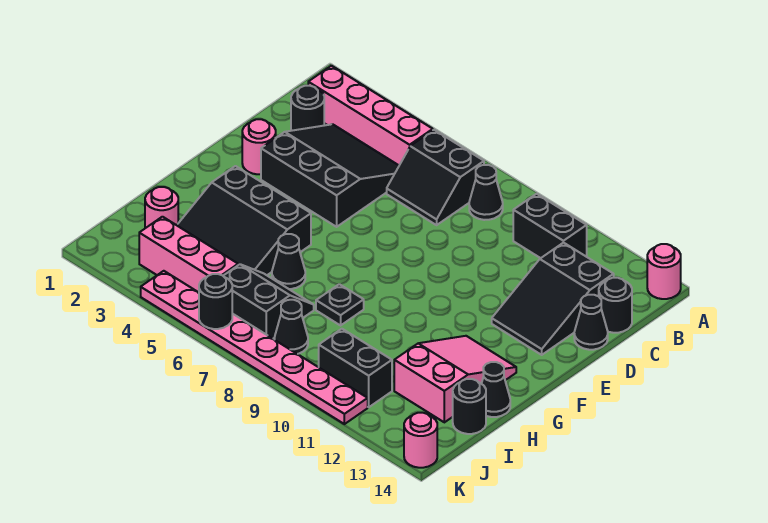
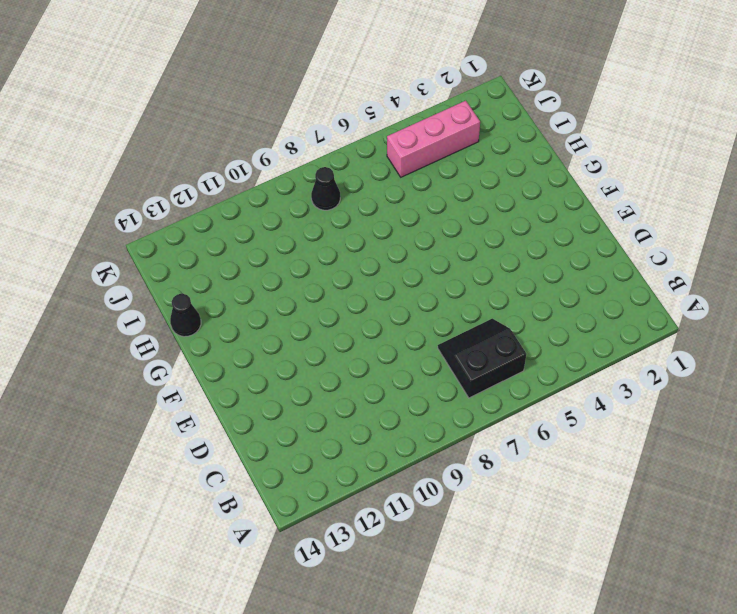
none -> pink 1x1 round brick [647,244,681,299]
none -> pink 1x4 brick [308,66,433,165]
none -> black 1x1 cone [469,165,503,220]

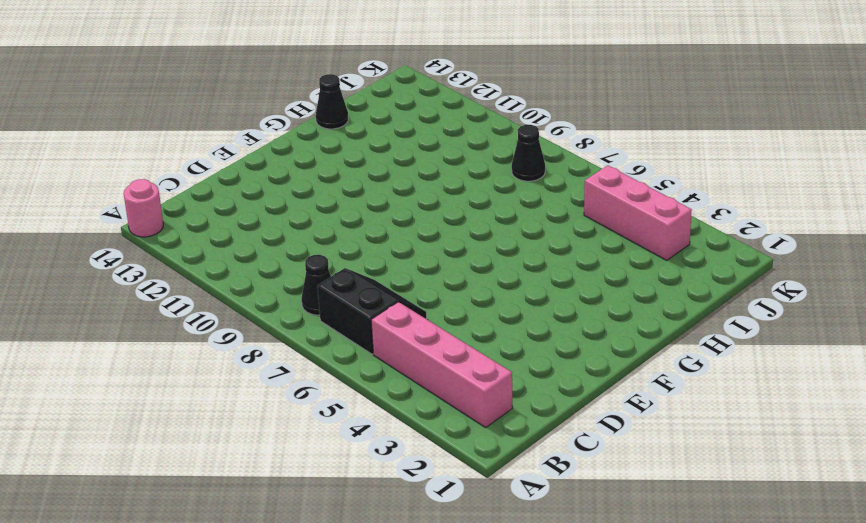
none -> black 1x2 brick [513,194,587,258]
none -> black 1x1 round brick [291,86,324,131]
none -> black 3x3 slope [261,124,399,227]

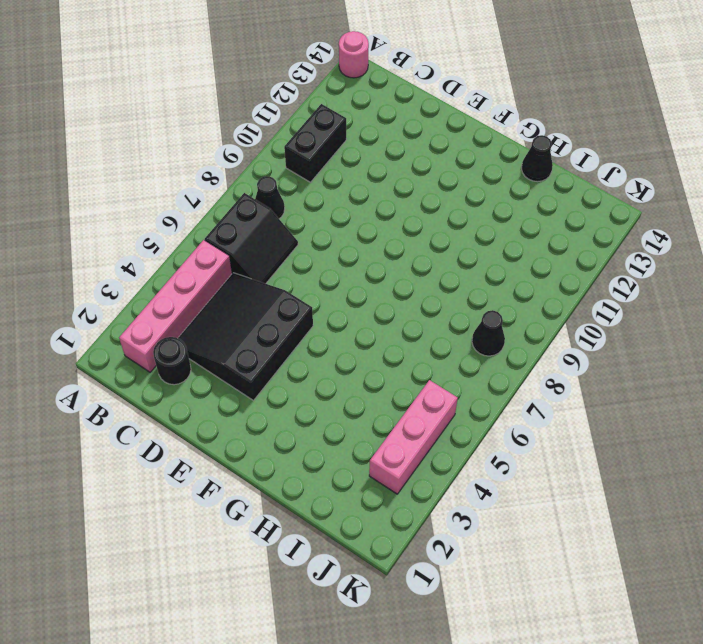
none -> black 2x3 slope [492,243,614,355]
none -> black 1x1 round brick [599,278,632,333]
none -> black 1x1 cone [574,295,608,350]

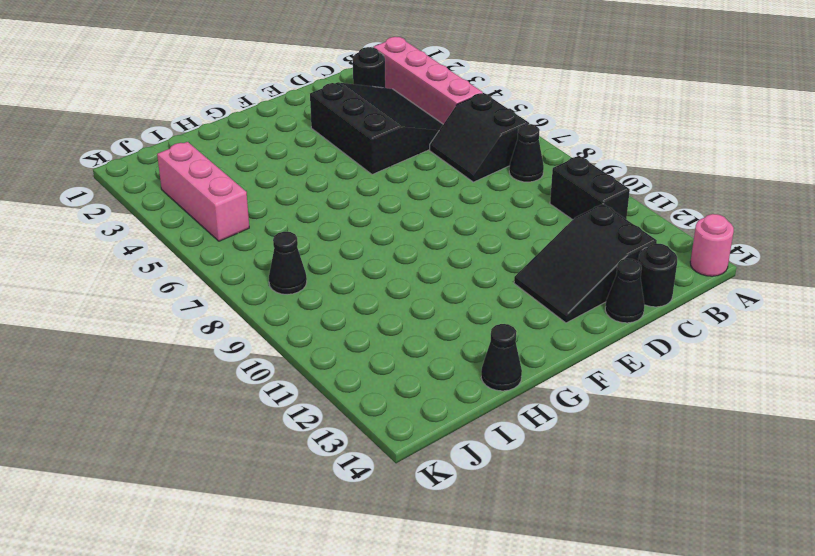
none -> pink 1x1 round brick [242,119,276,174]
none -> black 3x3 slope [177,166,311,275]
none -> pink 2x3 slope [394,336,516,422]

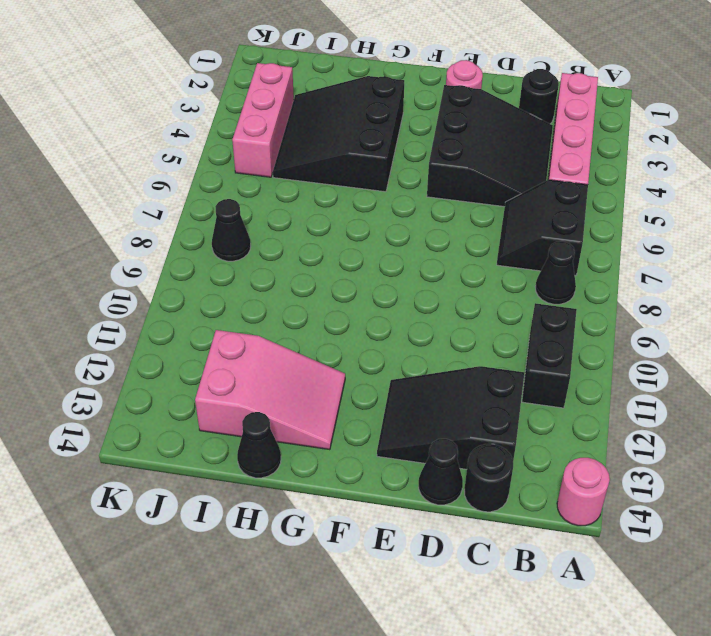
none -> black 1x1 cone [272,234,305,289]
none -> black 1x1 plate [316,284,364,325]
none -> pink 1x1 round brick [145,187,178,228]

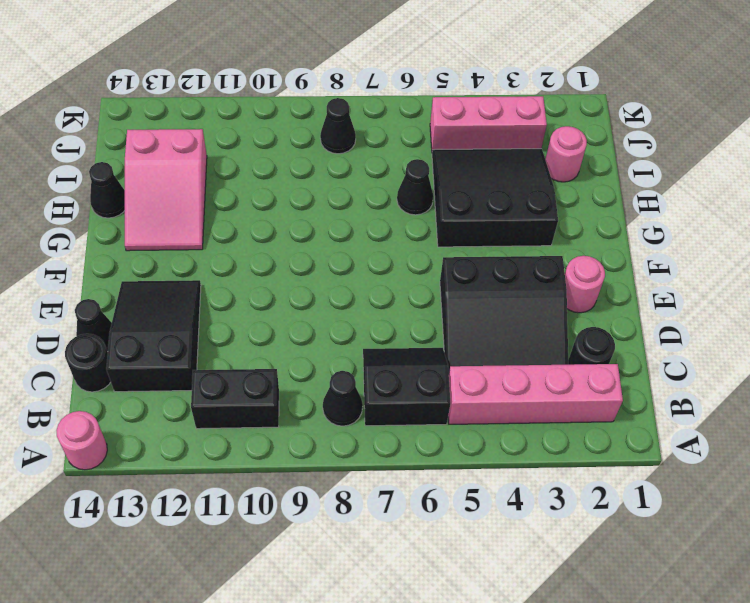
none -> black 1x1 plate [316,284,364,325]
none -> black 2x2 slope [224,264,314,339]
none -> black 1x1 round brick [453,379,486,434]

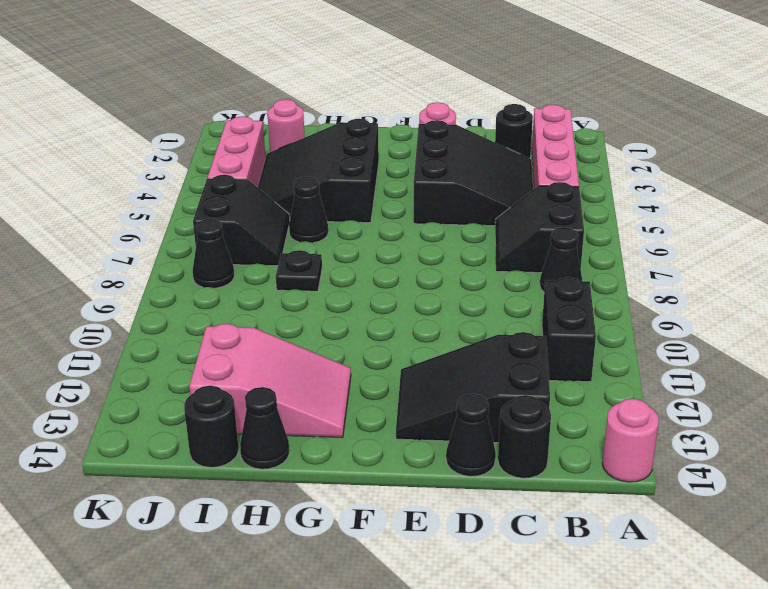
none -> black 1x2 brick [319,329,392,407]
none -> pink 1x8 plate [141,271,368,424]
none -> pink 1x1 round brick [404,413,437,468]

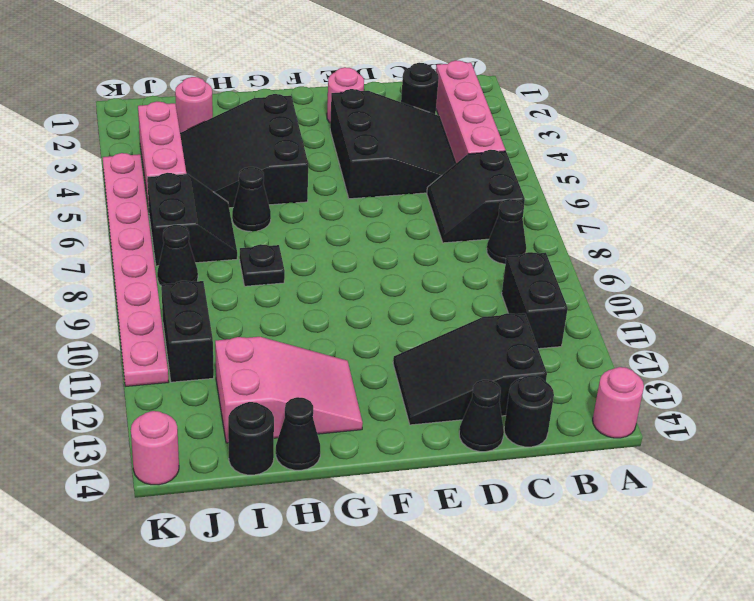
none -> black 1x1 round brick [199,274,232,329]

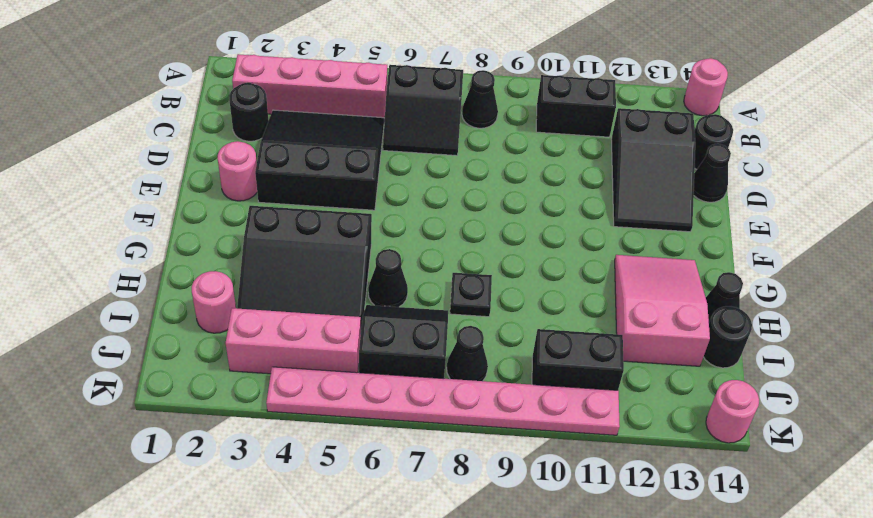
none -> black 1x1 round brick [199,274,232,329]

